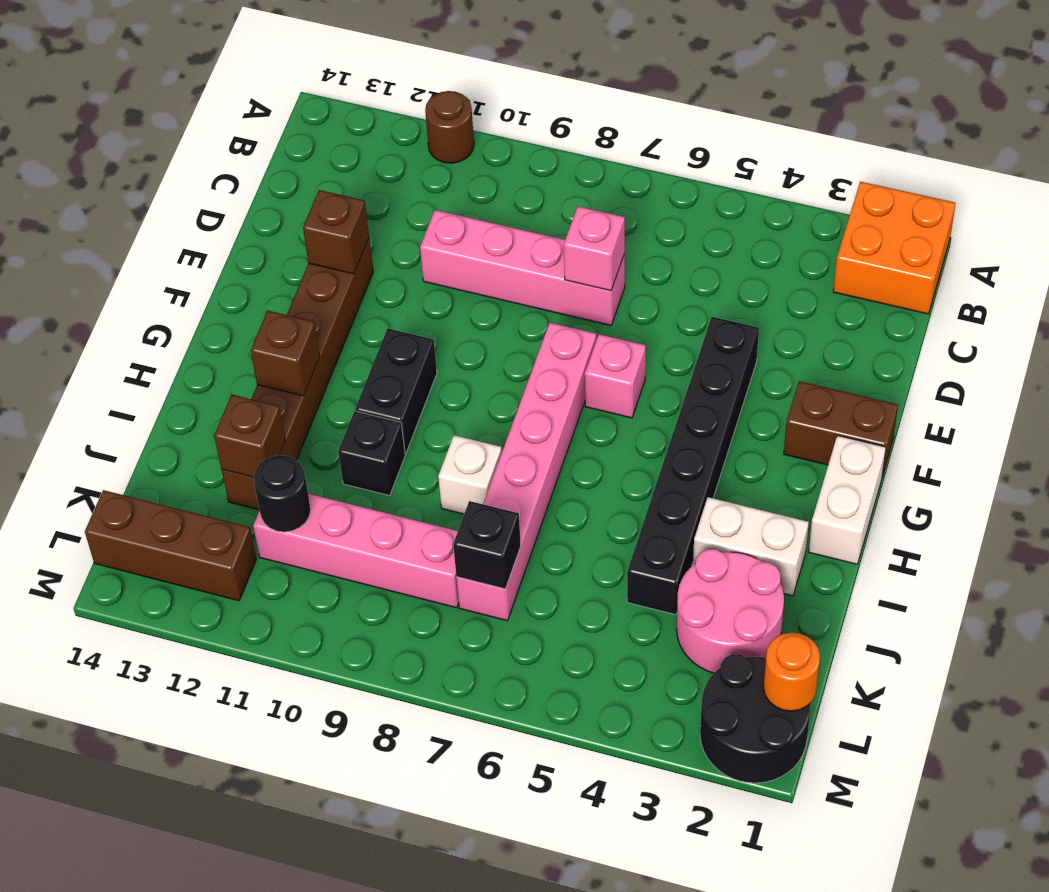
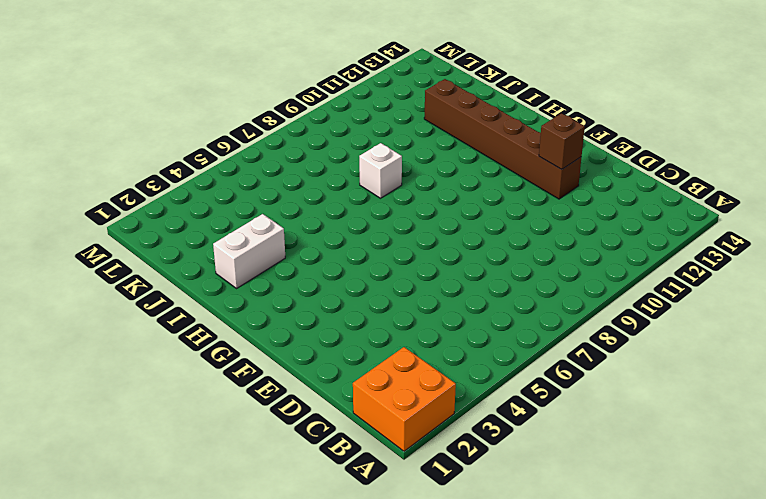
none -> brown 1x1 round brick [425,91,474,163]
none -> pink 1x4 brick [420,210,625,325]
none -> black 1x6 brick [627,317,759,615]

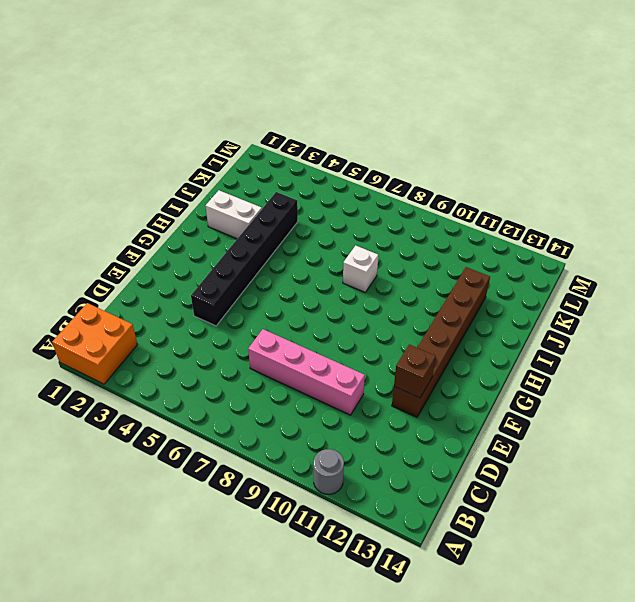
grey 1x1 round brick [313,449,344,494] -> brown 1x1 round brick [425,91,474,163]
none -> brown 1x2 brick [784,381,898,476]
none -> pink 1x1 brick [585,334,646,418]
none -> pink 1x6 brick [456,323,596,621]

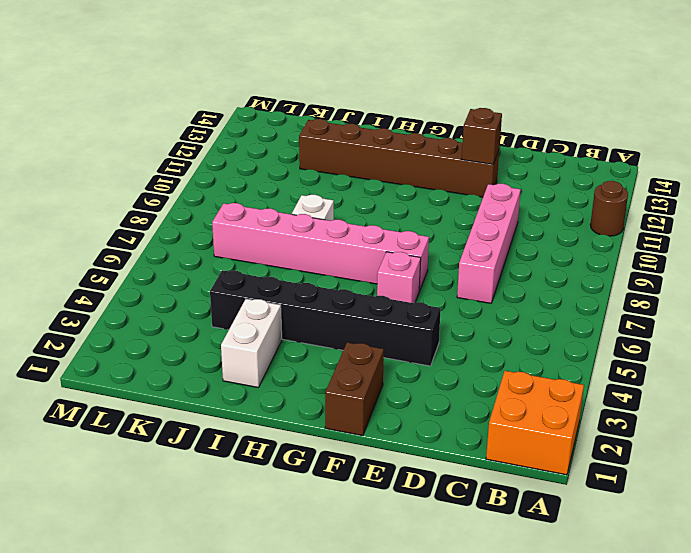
none -> white 1x2 brick [809,435,886,564]
none -> black 1x2 brick [355,328,437,453]
none -> black 1x1 brick [338,411,405,496]

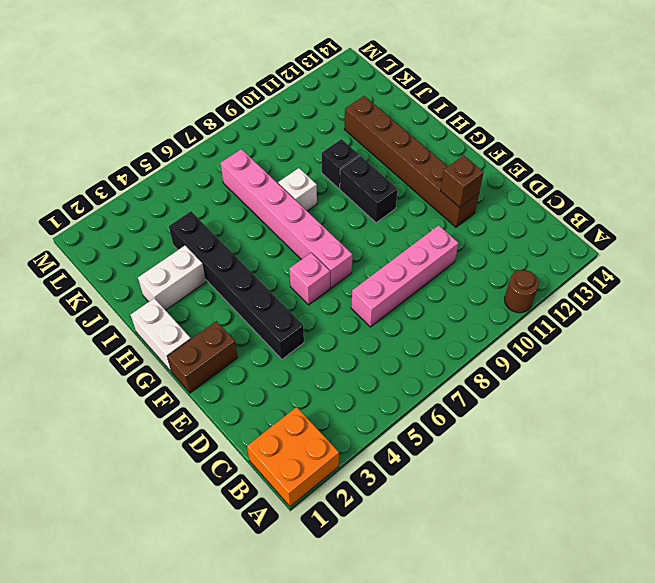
none -> pink 2x2 round brick [677,549,784,673]
none -> pink 1x4 brick [253,494,459,608]
none -> black 2x2 round brick [700,654,810,783]

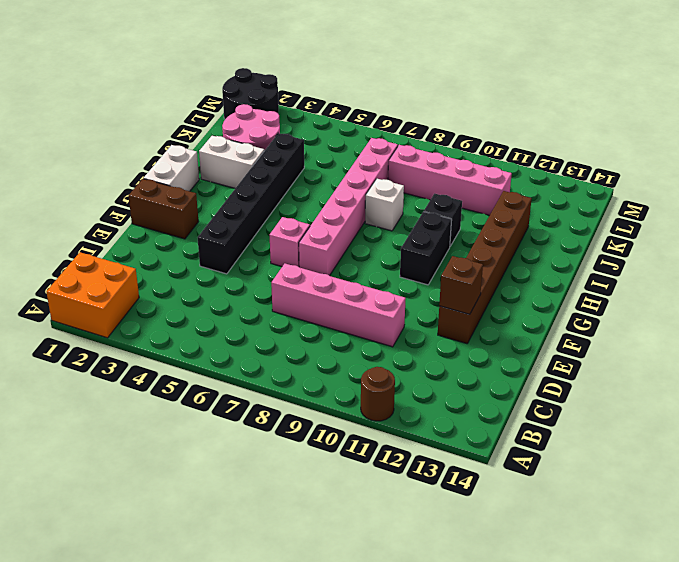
none -> brown 1x3 brick [85,490,256,601]
none -> pink 1x1 brick [564,206,625,291]
none -> brown 1x1 brick [251,311,320,396]

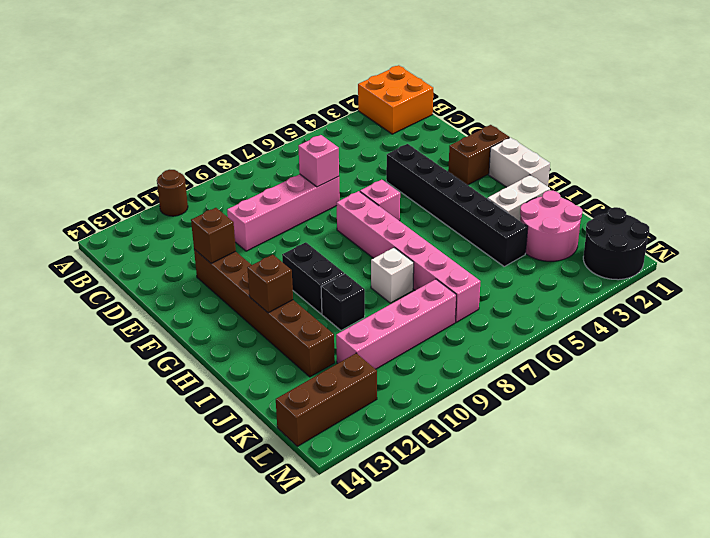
none -> brown 1x1 brick [214,395,285,477]
none -> black 1x1 brick [453,501,521,589]
none -> black 1x1 round brick [253,455,311,532]

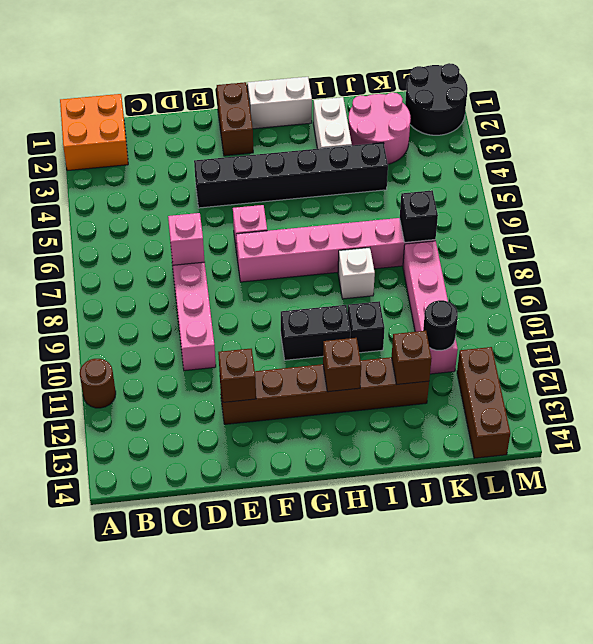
none -> orange 1x1 round brick [764,632,820,711]

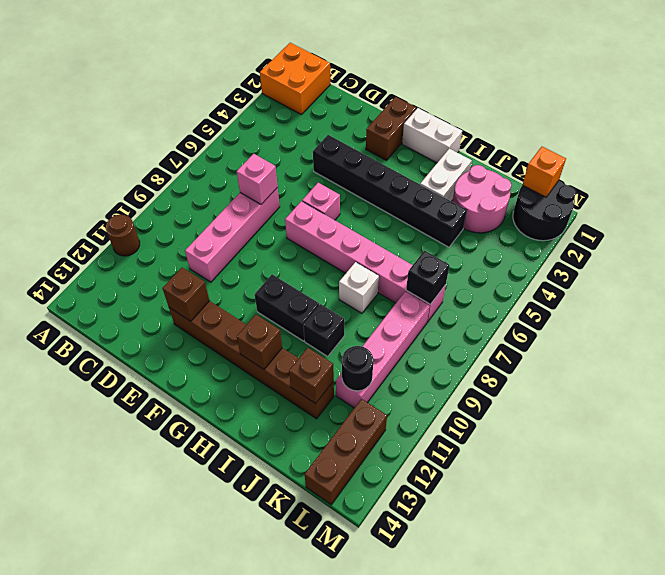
orange 1x1 brick [523,147,566,197] -> orange 1x1 round brick [764,632,820,711]

